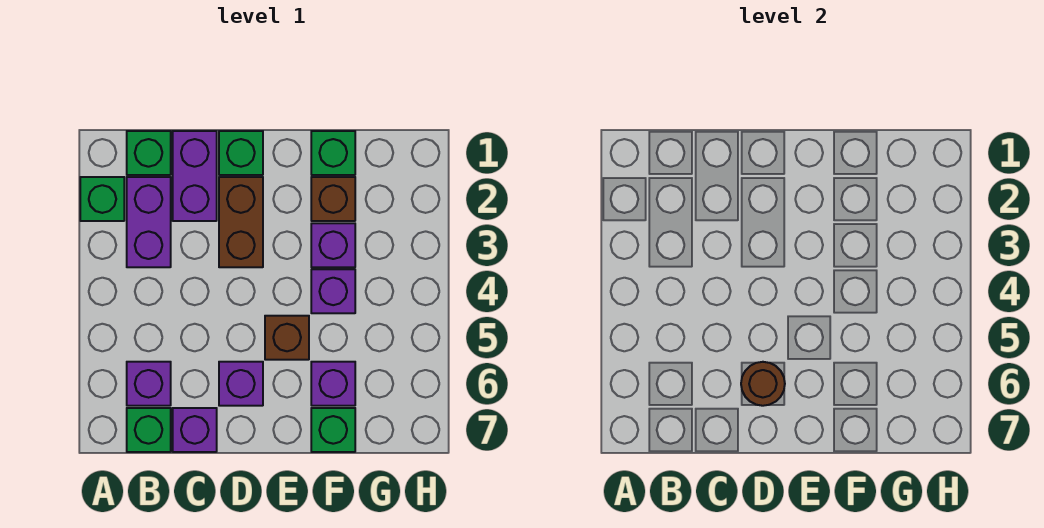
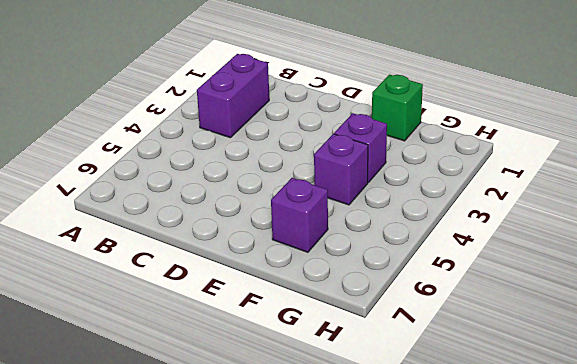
none -> green 1x1 brick [80,177,124,221]
none -> green 1x1 brick [127,131,171,175]
none -> purple 1x1 brick [127,362,171,406]

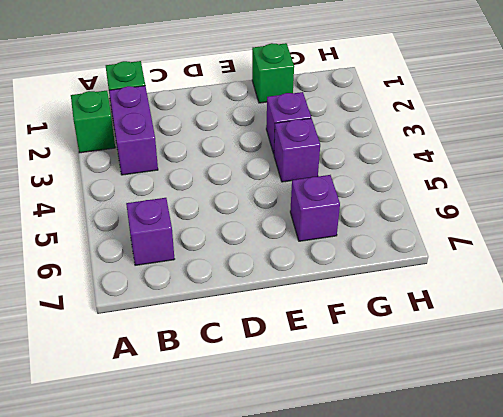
none -> green 1x1 brick [127,408,171,452]
none -> purple 1x2 brick [173,131,217,221]
none -> purple 1x1 brick [173,408,217,452]

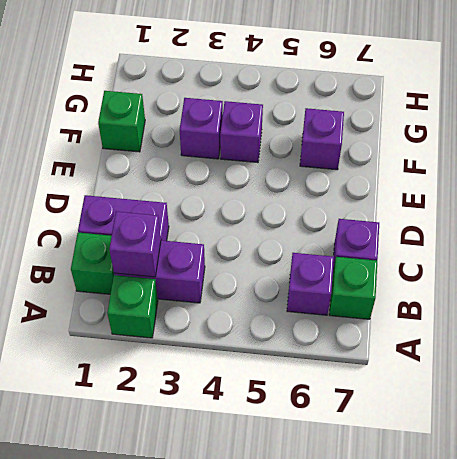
purple 1x1 brick [109,211,161,277] -> purple 1x1 brick moved to [219,362,263,406]
none -> green 1x1 brick [219,131,263,175]
none -> brown 1x2 brick [219,177,263,267]
none -> brown 1x1 brick [265,316,309,360]

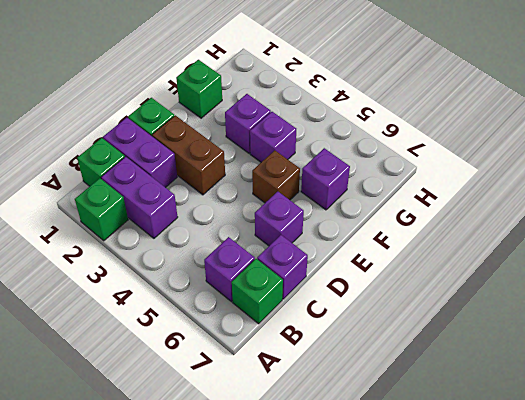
none -> brown 1x1 brick [311,177,355,221]
none -> green 1x1 brick [311,408,355,452]
none -> brown 1x1 round brick [741,362,785,406]

